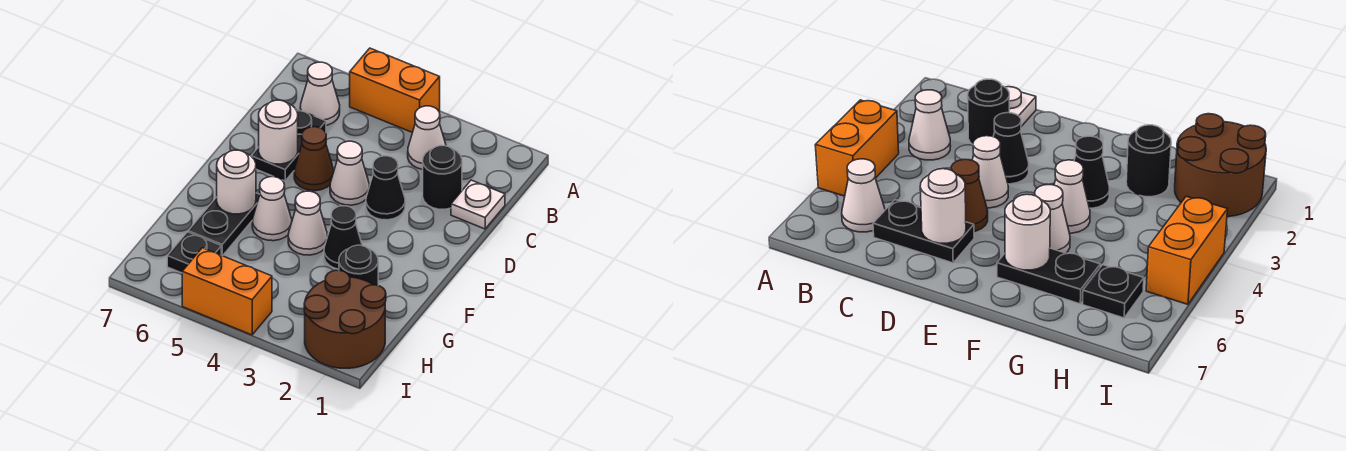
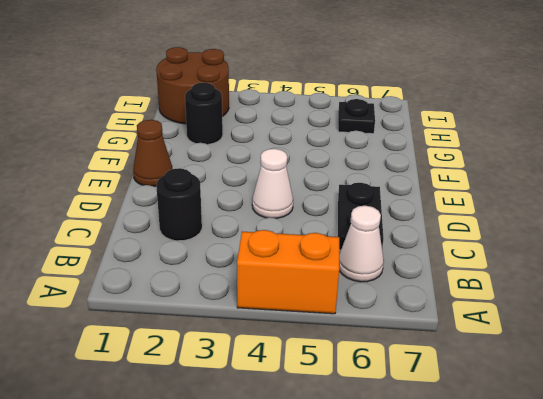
brown 1x1 cone [133,120,172,186] -> brown 1x1 cone moved to [294,127,334,191]
none -> white 1x1 cone [408,106,446,170]
none -> white 1x1 plate [451,180,505,229]
none -> black 1x1 cone [366,156,405,220]

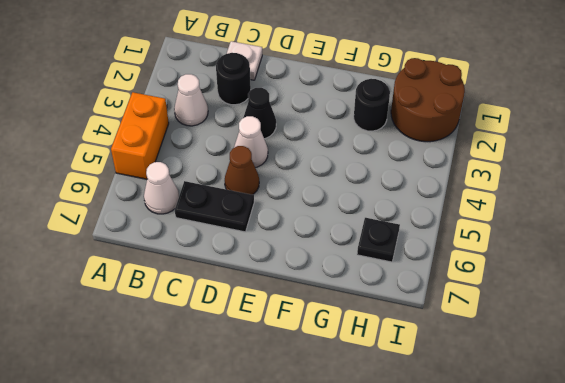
none -> black 1x1 cone [324,206,362,269]
none -> white 1x1 cone [288,191,328,255]
none -> white 1x1 cone [252,177,292,241]

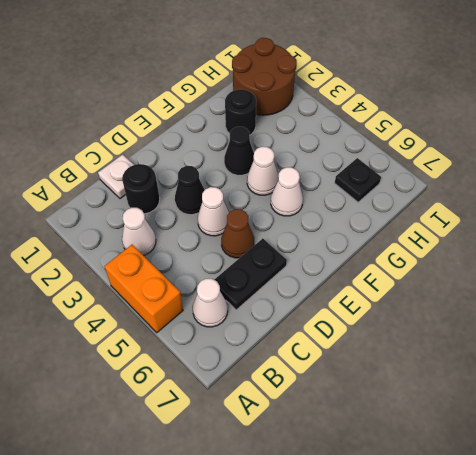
none -> black 1x2 plate [188,193,260,256]
none -> orange 1x2 brick [182,248,272,335]
none -> white 1x1 round brick [259,100,298,164]

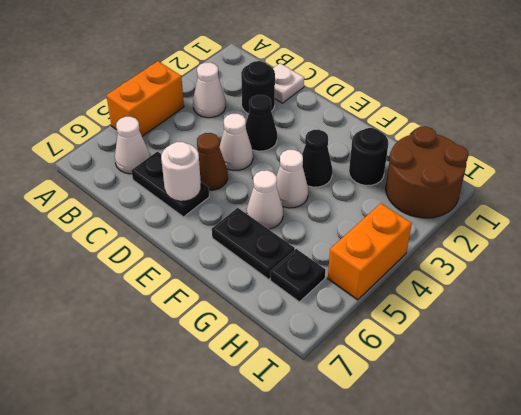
none -> white 1x1 round brick [217,150,256,214]

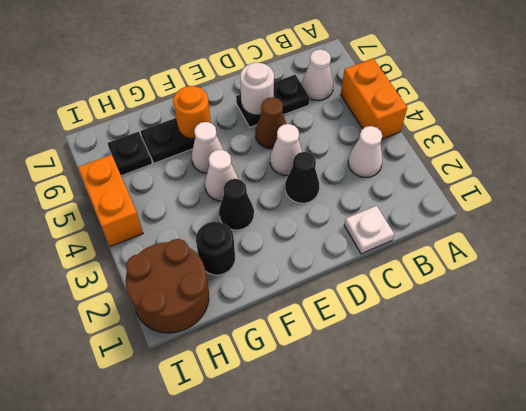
orange 1x1 round brick [173,86,211,139] -> white 1x1 round brick [217,150,256,214]
none -> black 1x1 round brick [423,146,462,209]

